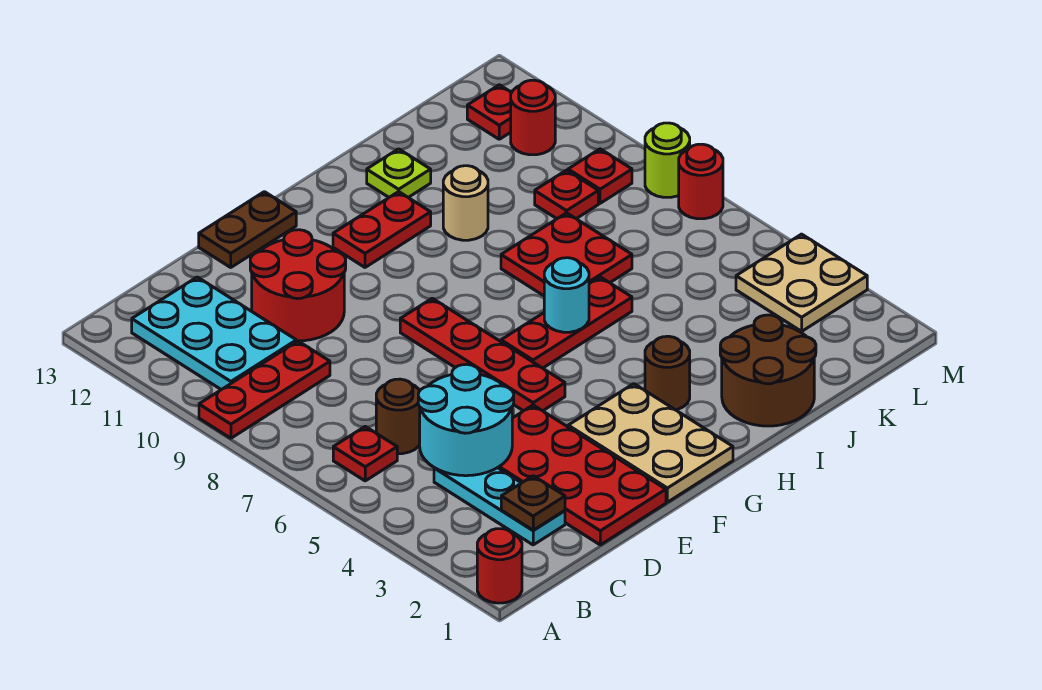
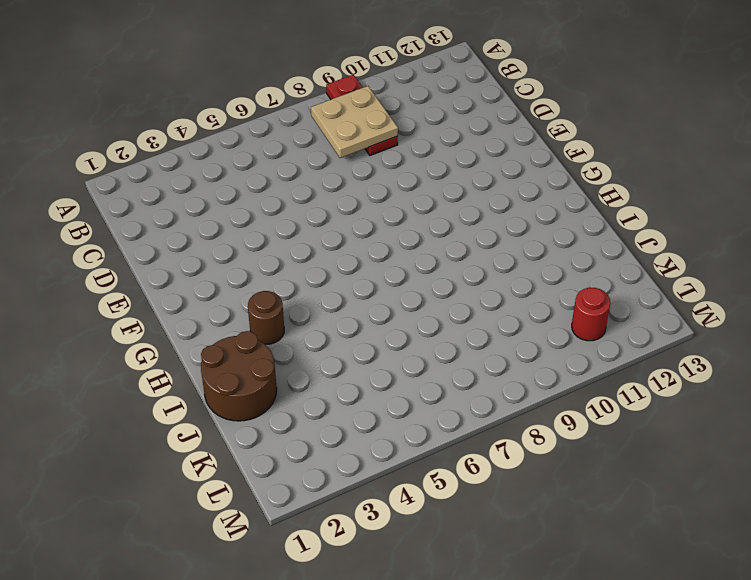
tan 2x2 plate [311,86,398,158] -> tan 2x2 plate moved to [736,234,867,331]
none -> red 1x1 round brick [477,529,522,603]
none -> red 1x1 plate [333,426,397,481]
none -> cyan 2x3 plate [132,277,296,390]

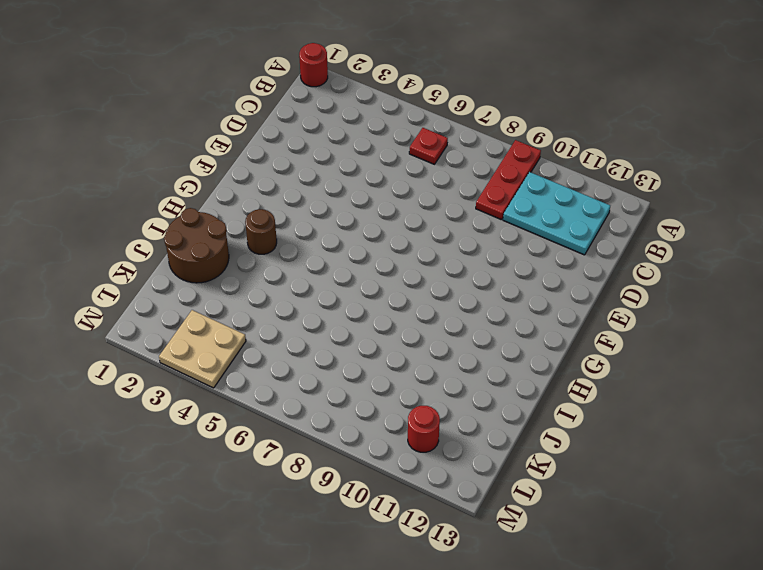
none -> cyan 1x3 plate [434,468,565,545]
none -> brown 1x1 round brick [376,379,420,454]
none -> red 2x4 plate [498,405,666,545]

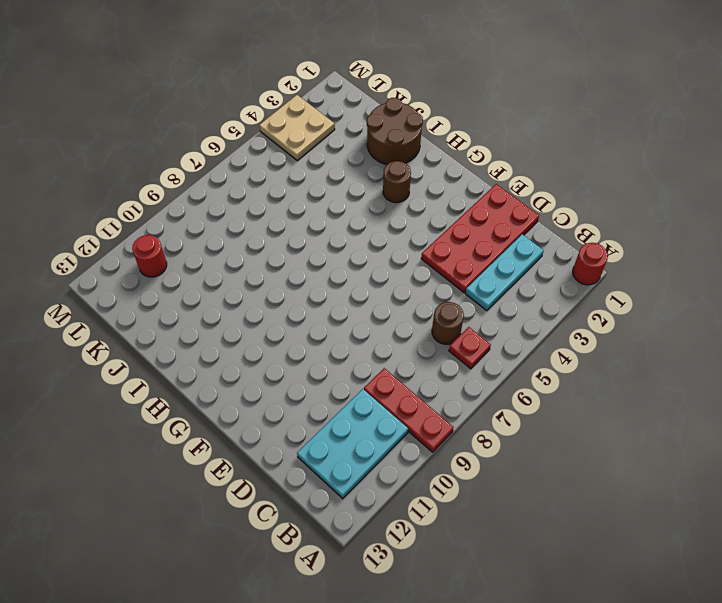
none -> red 2x2 round brick [250,230,346,341]
none -> brown 1x2 plate [199,192,296,267]
none -> tan 2x3 plate [568,384,733,502]

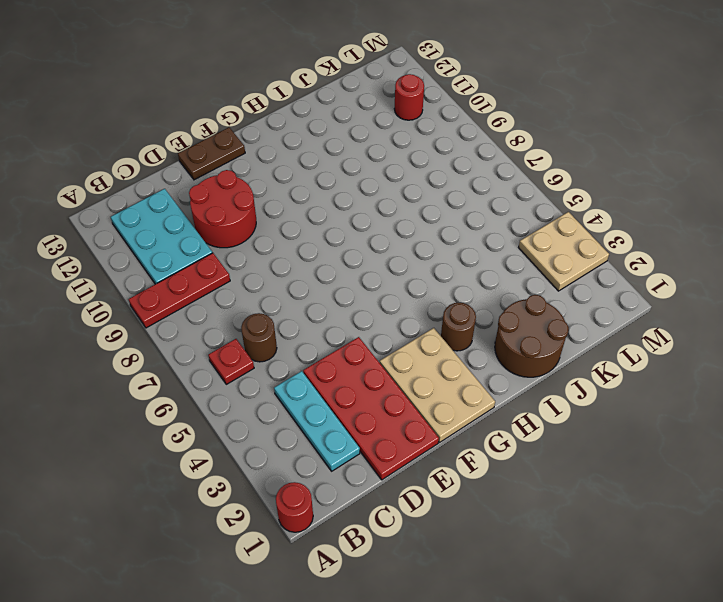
none -> red 1x4 plate [400,298,565,411]
none -> red 1x3 plate [501,277,632,368]
none -> red 1x2 plate [333,192,431,267]

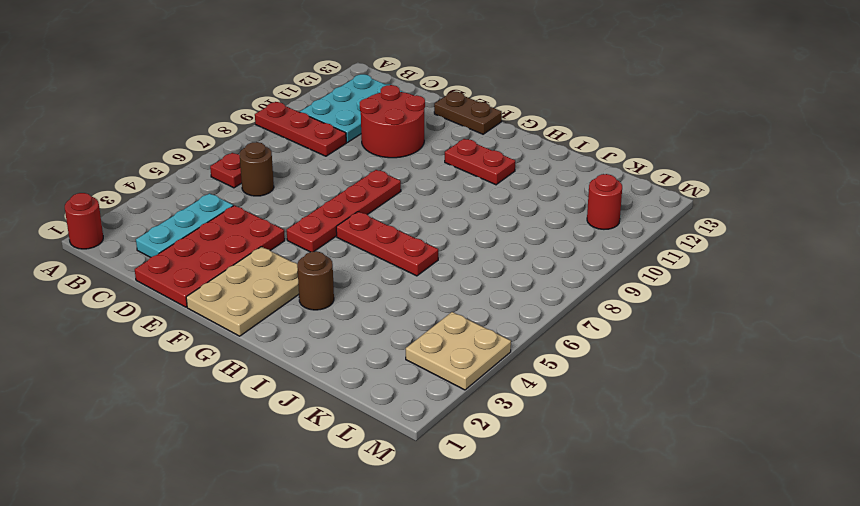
none -> brown 2x2 round brick [720,315,816,426]
none -> red 2x2 plate [501,213,632,296]
none -> tan 1x1 round brick [443,166,488,240]

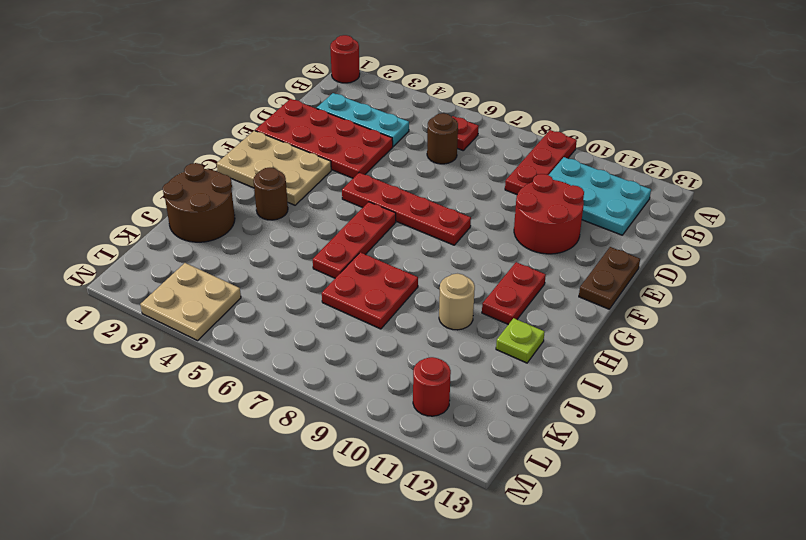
none -> red 1x1 plate [535,170,598,219]
none -> red 1x1 plate [568,149,632,203]
none -> red 1x1 plate [467,85,512,139]

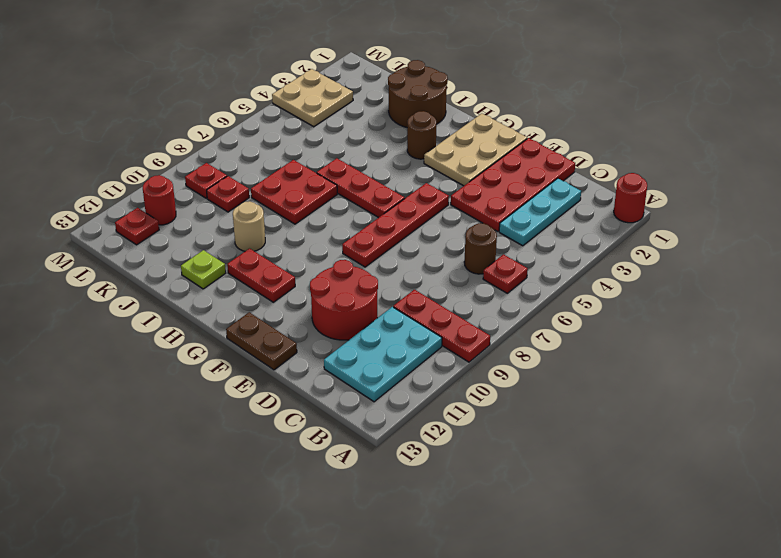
none -> red 1x1 round brick [679,144,723,219]
none -> lime 1x1 round brick [645,123,690,197]
none -> brown 1x1 plate [501,476,565,530]

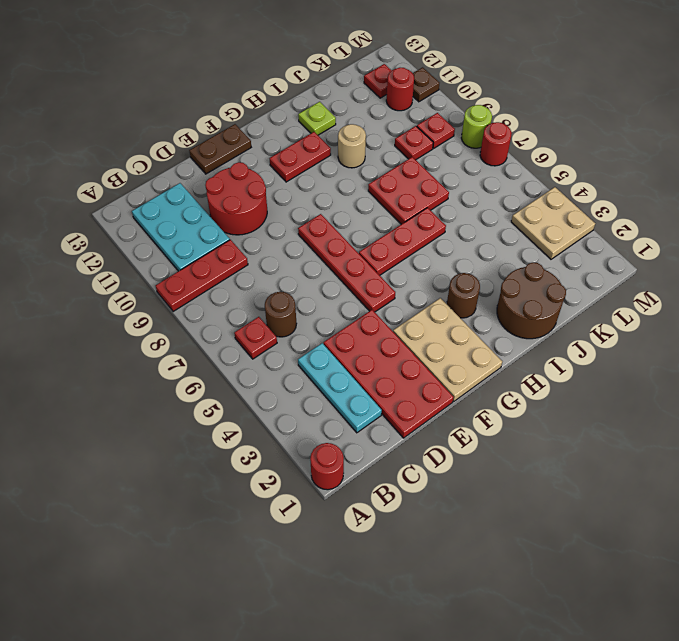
brown 1x1 plate [413,67,439,102] -> brown 1x1 plate moved to [501,476,565,530]
none -> cyan 2x2 round brick [418,364,514,476]
none -> cyan 1x1 round brick [544,258,589,332]

